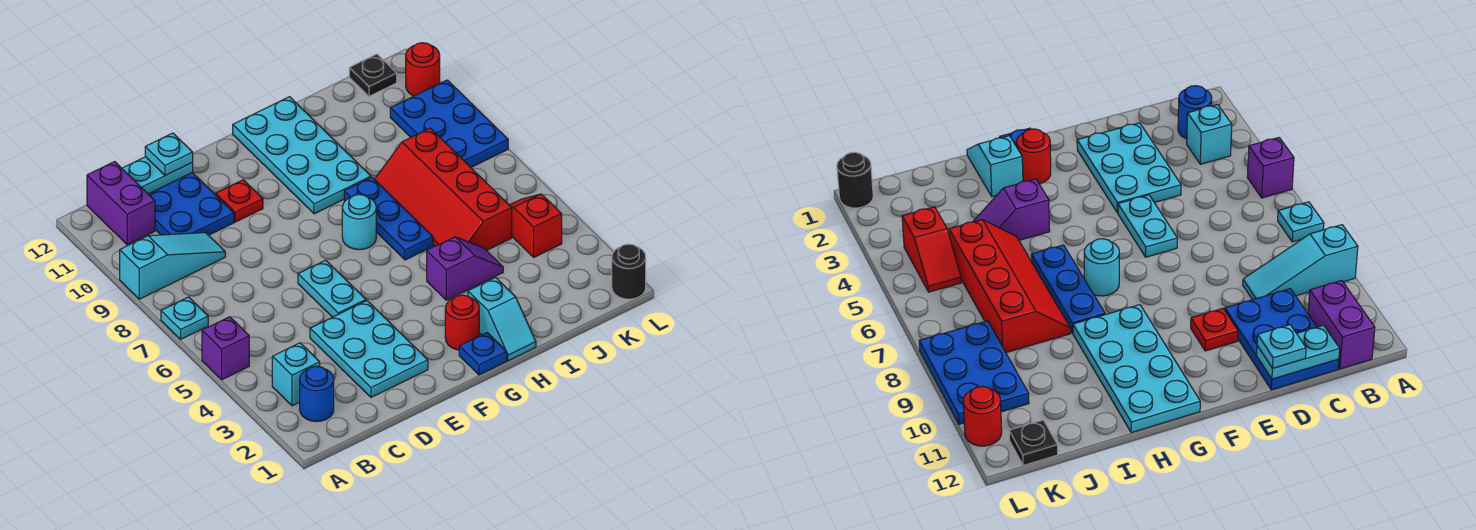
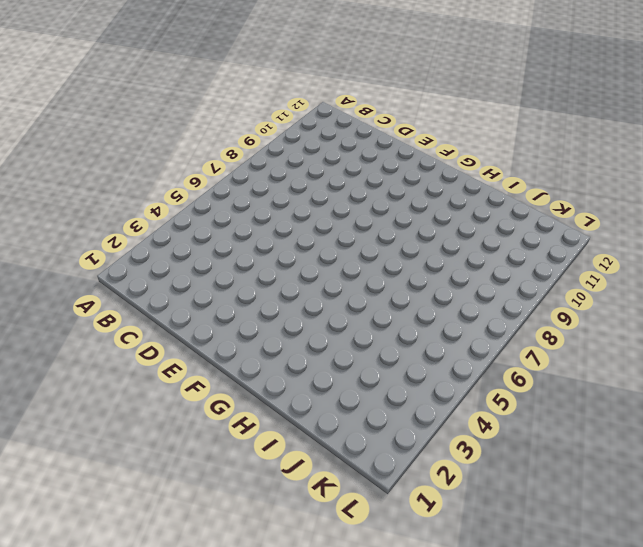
none -> purple 1x1 brick [202,317,249,380]
none -> cyan 1x1 plate [161,297,208,339]
none -> cyan 1x3 slope [120,233,225,299]

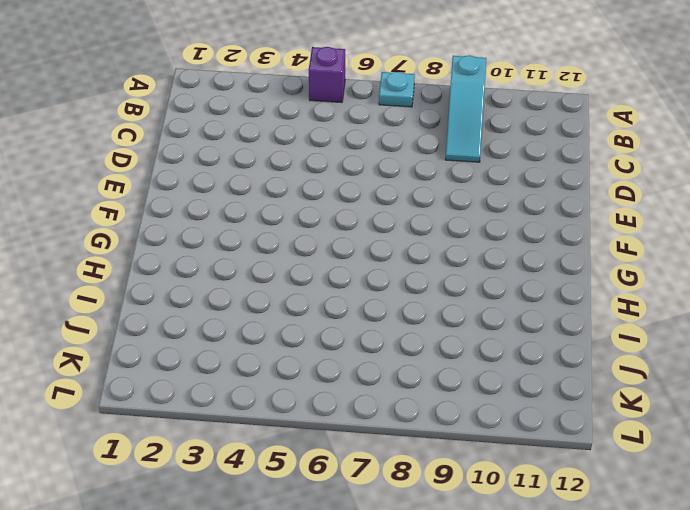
none -> blue 1x1 round brick [300,366,334,422]
none -> cyan 1x1 brick [272,343,320,406]
none -> purple 1x2 brick [87,162,155,245]

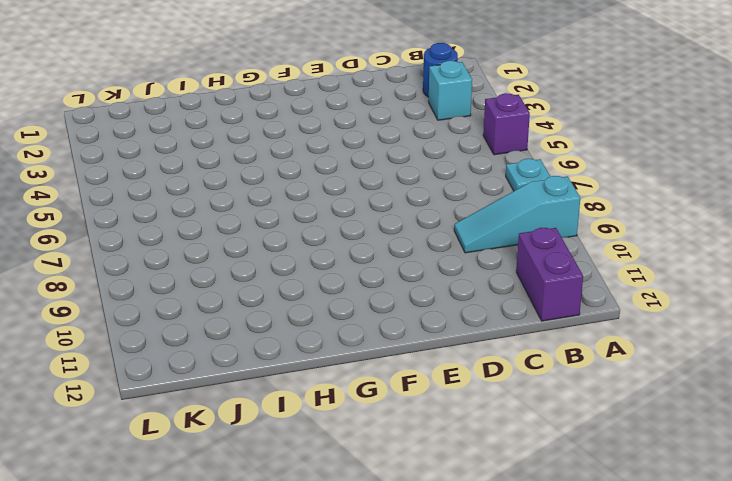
none -> blue 2x3 plate [149,173,234,235]
none -> cyan 2x3 plate [310,301,428,397]
none -> cyan 1x2 plate [298,260,366,317]

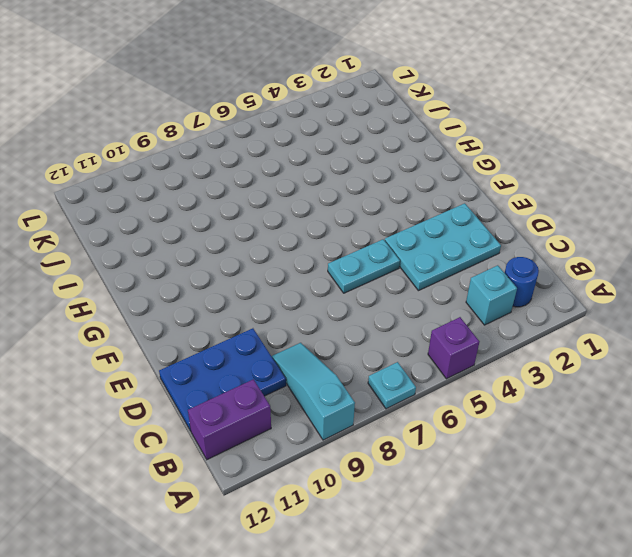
none -> red 1x1 plate [216,180,263,222]
none -> blue 1x1 plate [459,333,507,375]
none -> red 1x1 round brick [445,295,479,350]

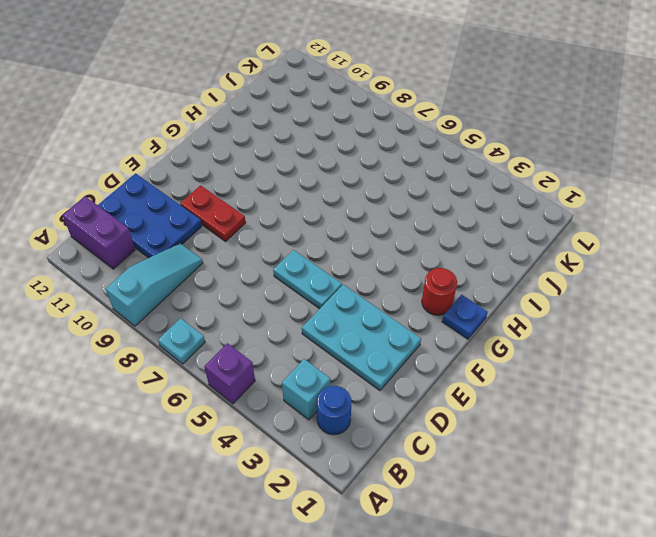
red 1x2 plate [180,185,246,241] -> red 1x1 plate [216,180,263,222]
none -> cyan 1x1 round brick [342,194,376,250]
none -> cyan 2x4 plate [233,97,371,214]
none -> cyan 1x2 slope [468,278,536,361]

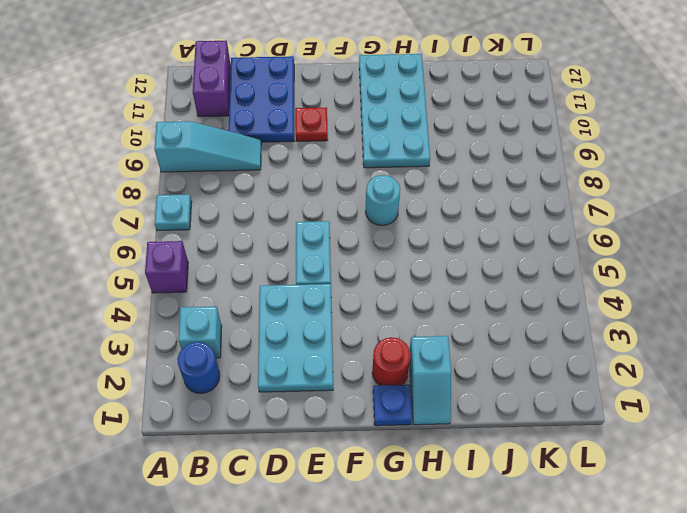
none -> purple 1x2 slope [427,237,503,300]
none -> blue 1x3 plate [344,177,433,260]
none -> red 2x4 slope [374,128,512,251]

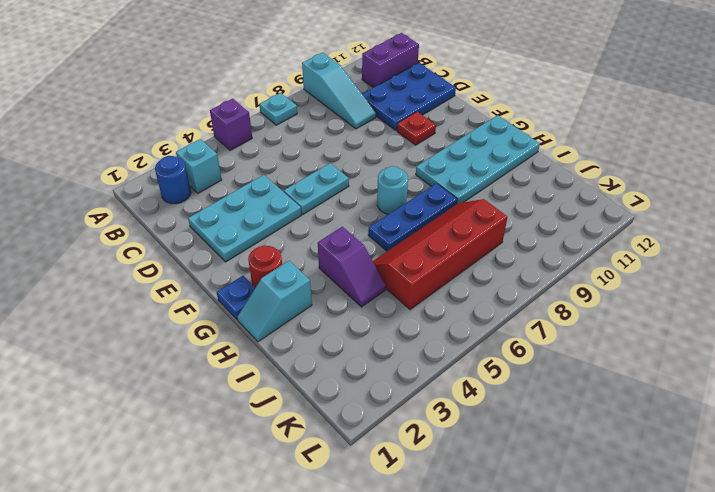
none -> red 1x2 slope [510,194,562,257]
none -> blue 2x3 plate [390,80,508,167]
none -> black 1x1 plate [349,54,397,96]

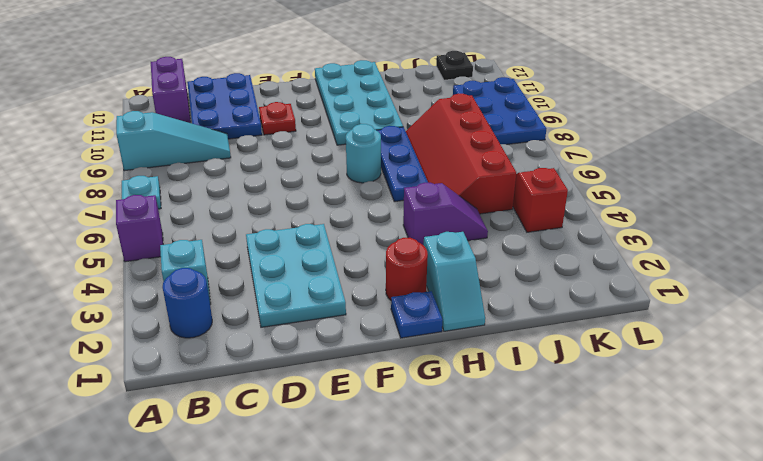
none -> cyan 1x2 plate [298,260,366,317]
none -> black 1x1 round brick [612,244,646,299]
none -> red 1x1 round brick [406,43,440,96]

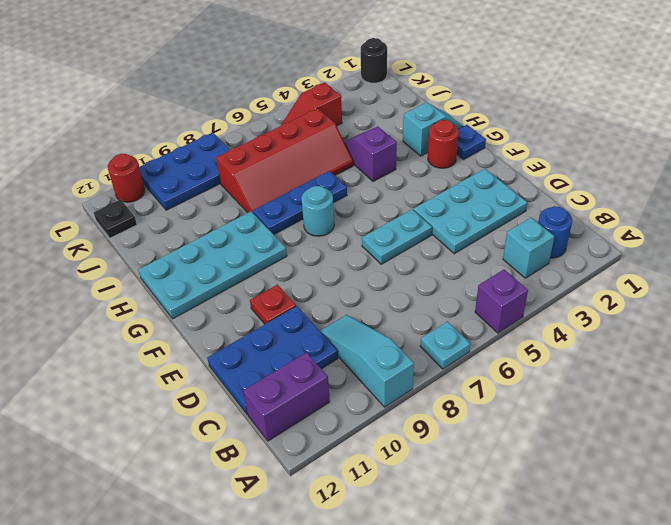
none -> cyan 1x2 plate [122,157,193,194]
none -> cyan 1x1 plate [145,133,193,176]

